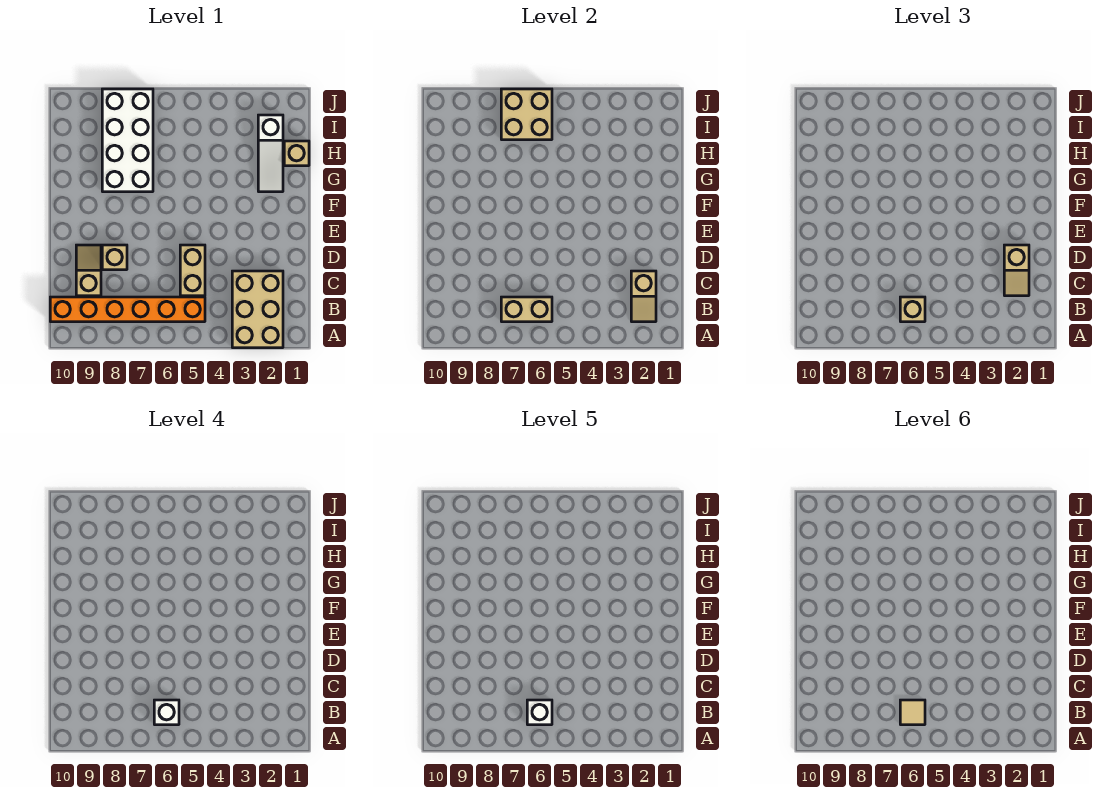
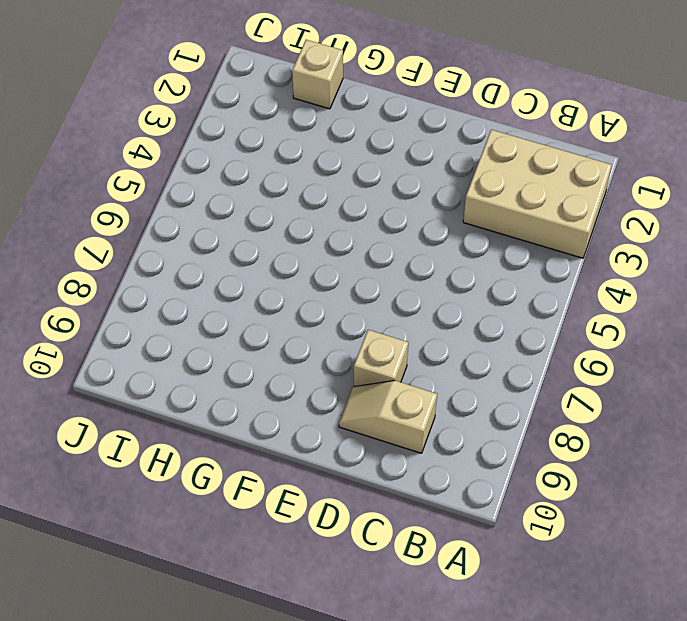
none -> orange 1x6 brick [50,297,205,322]
none -> tan 1x2 brick [180,245,205,296]
none -> white 1x3 slope [258,115,283,192]

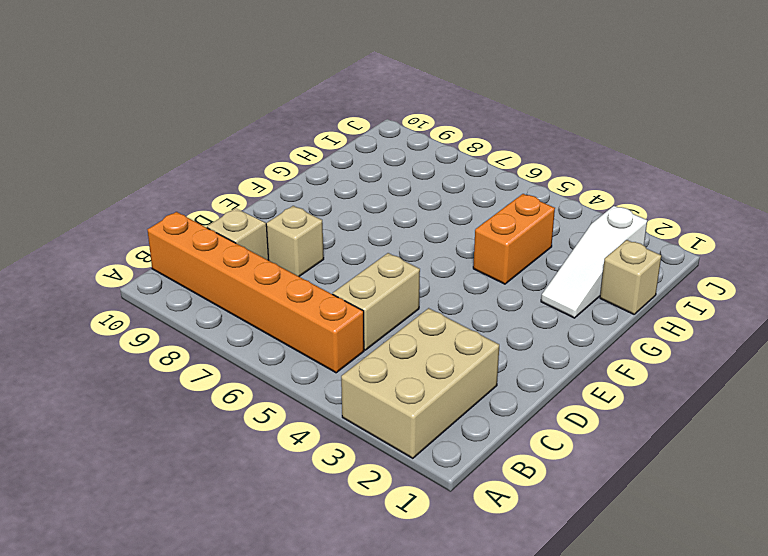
orange 1x2 brick [473,194,555,284] -> none
none -> white 2x4 brick [102,89,153,192]
none -> tan 1x2 slope [631,271,656,322]
none -> tan 1x2 brick [501,297,552,322]

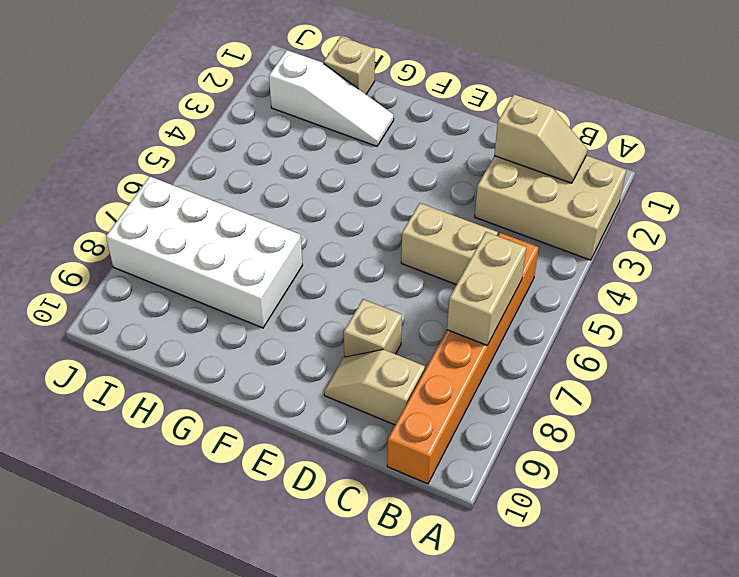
none -> tan 2x2 brick [501,89,552,140]
none -> tan 1x1 brick [900,297,925,322]
none -> tan 1x2 slope [1004,245,1029,296]

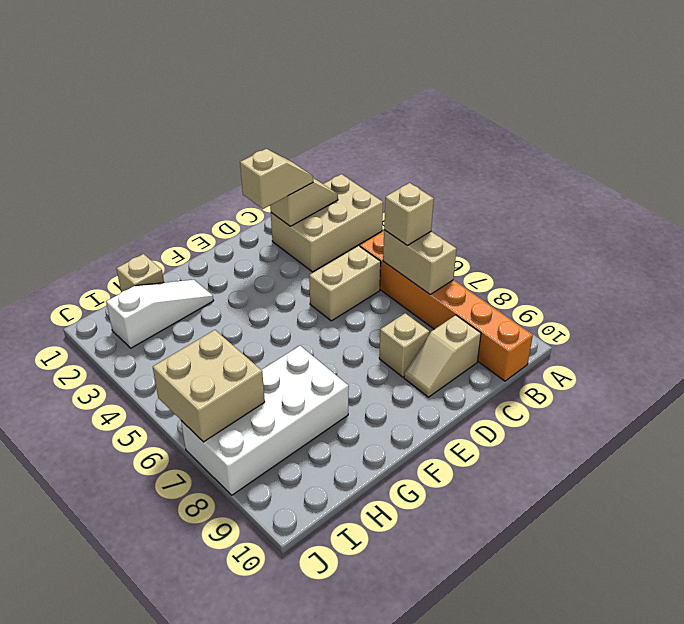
none -> white 1x1 brick [154,700,179,725]
none -> white 1x1 brick [527,700,552,725]
none -> tan 1x1 tile [900,700,925,725]

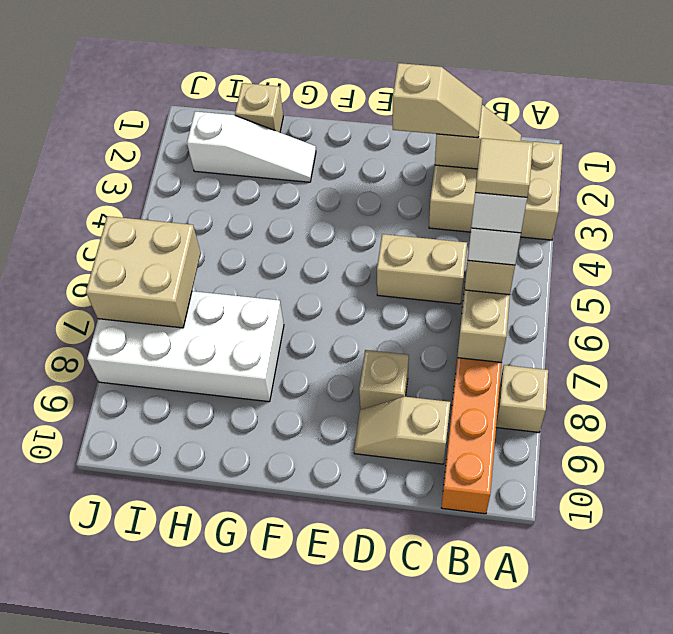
tan 1x1 brick [496,365,548,432] -> none

